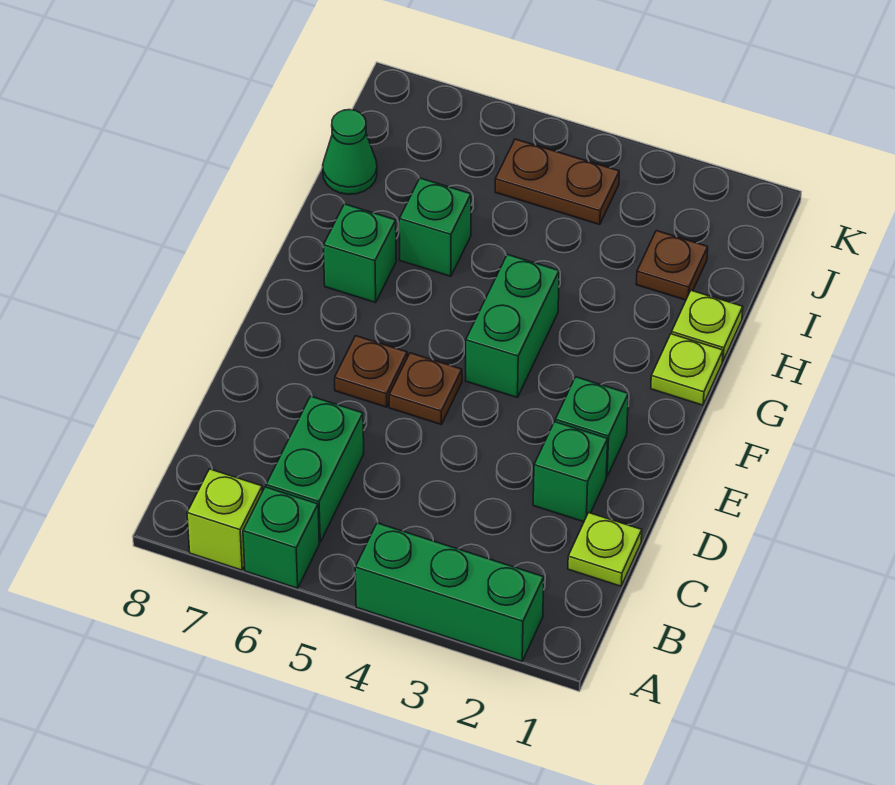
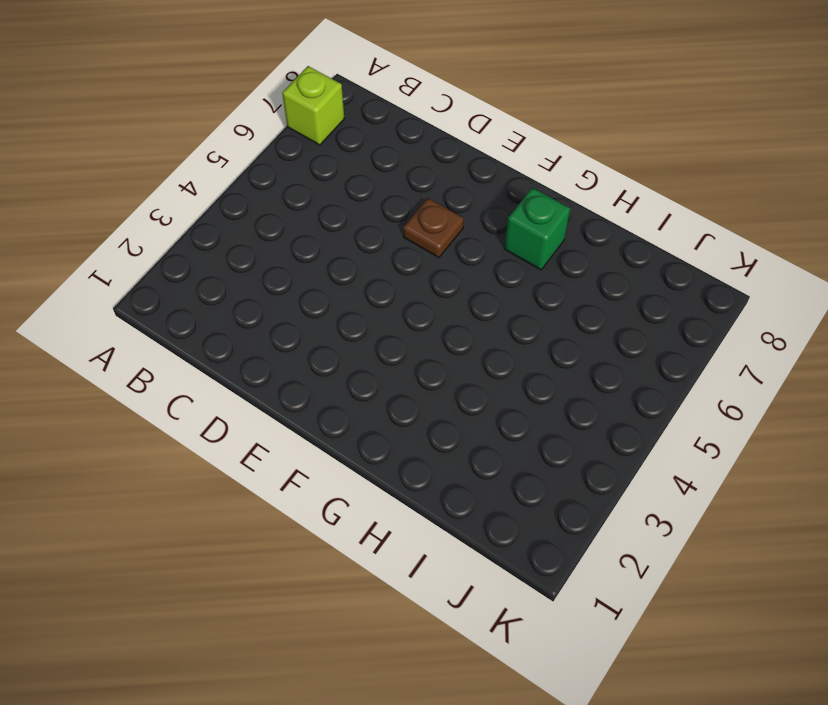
none -> green 1x3 brick [355,523,544,661]
none -> green 1x1 brick [243,487,319,588]
none -> green 1x2 brick [266,396,364,542]

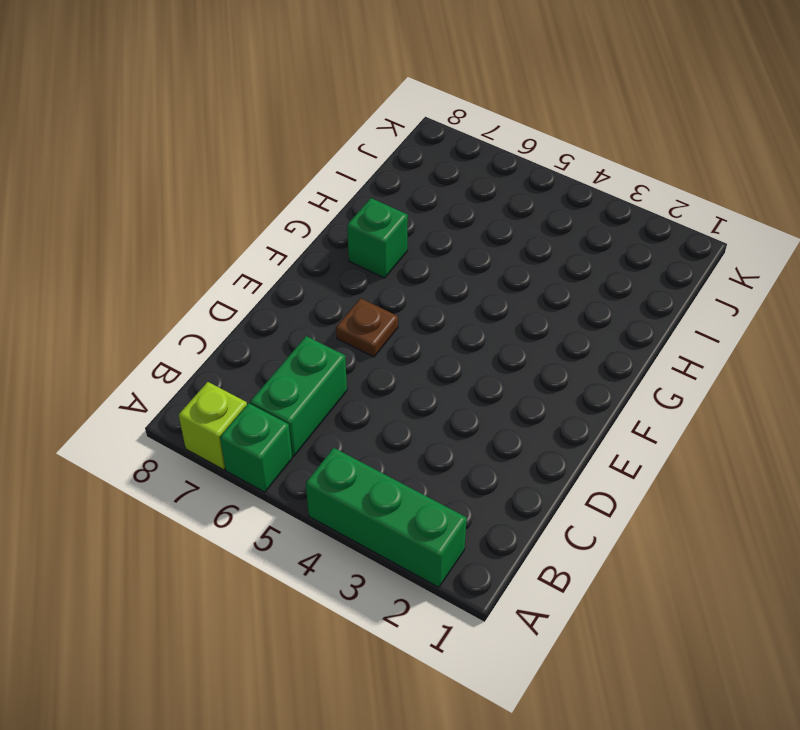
none -> lime 1x1 plate [568,513,642,586]
none -> green 1x1 brick [533,422,608,522]
none -> green 1x1 brick [555,377,629,477]

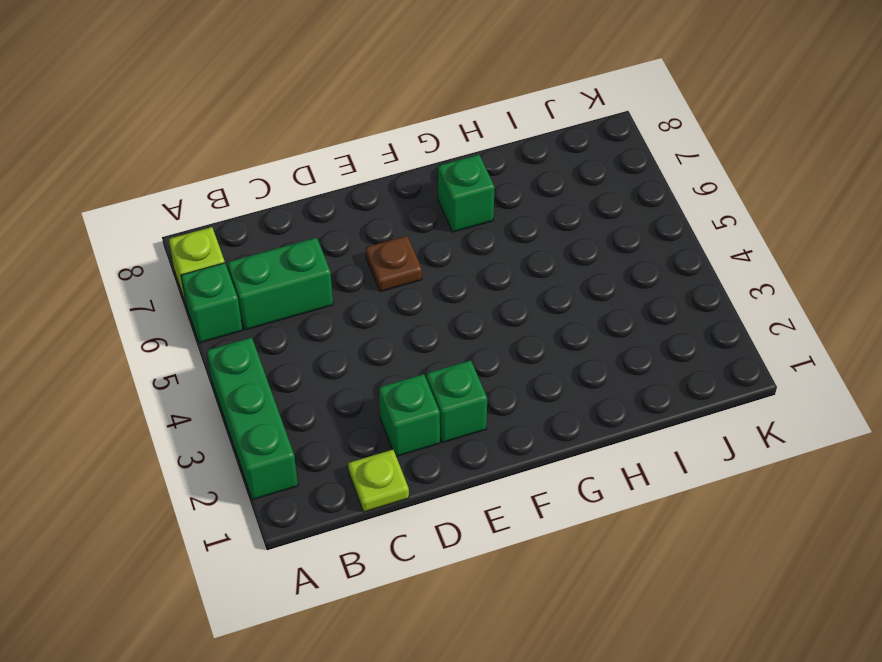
none -> brown 1x1 plate [389,353,462,424]
none -> green 1x2 brick [466,254,559,398]
none -> lime 1x1 plate [651,334,723,405]

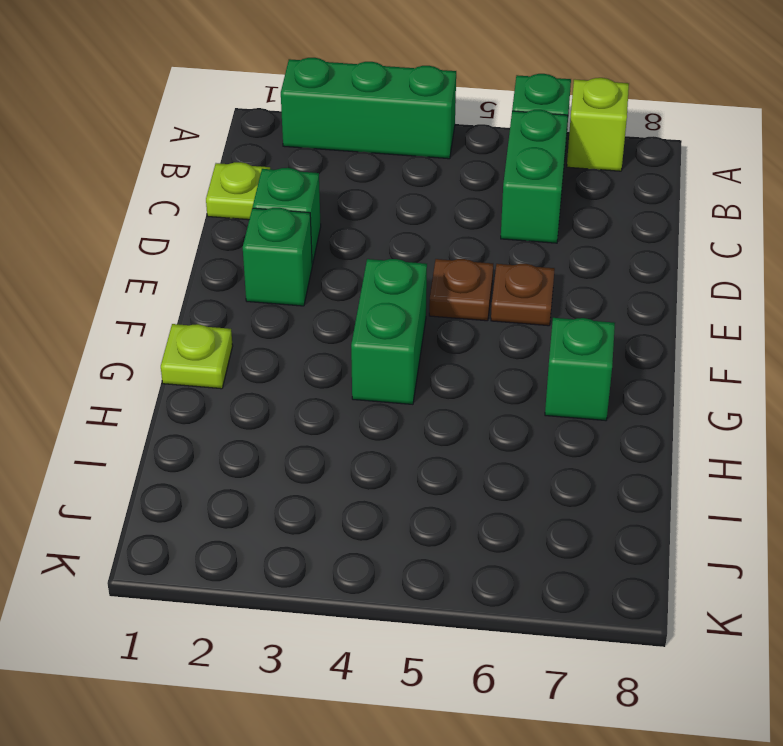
none -> lime 1x1 plate [672,290,743,361]
none -> green 1x1 brick [399,178,471,276]
none -> brown 1x1 plate [636,231,708,300]

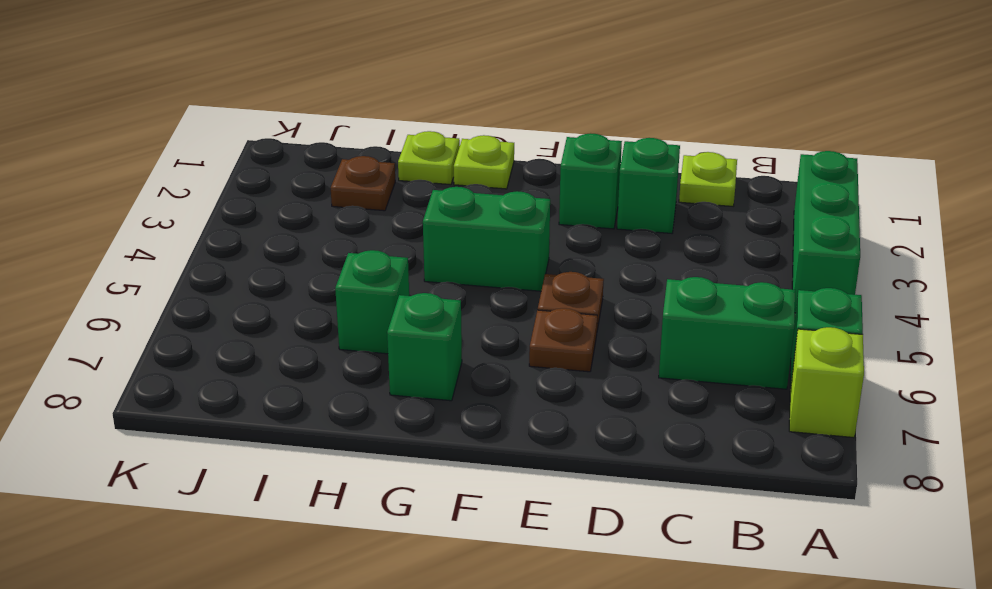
none -> green 1x1 cone [323,110,377,194]
none -> brown 1x2 plate [495,139,619,225]

